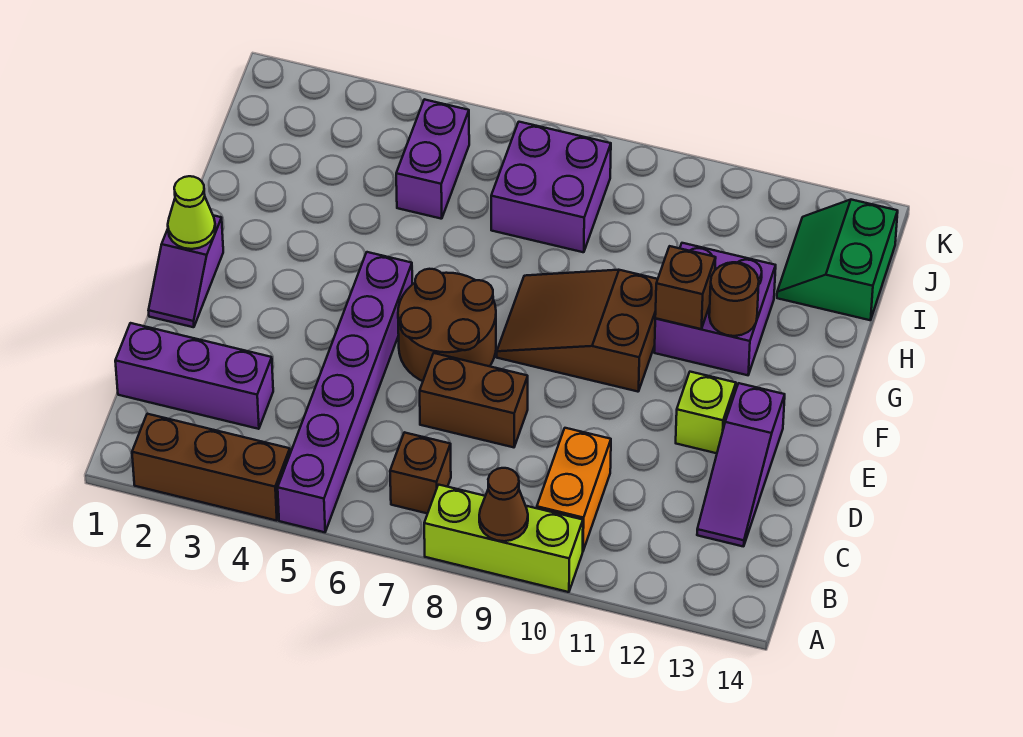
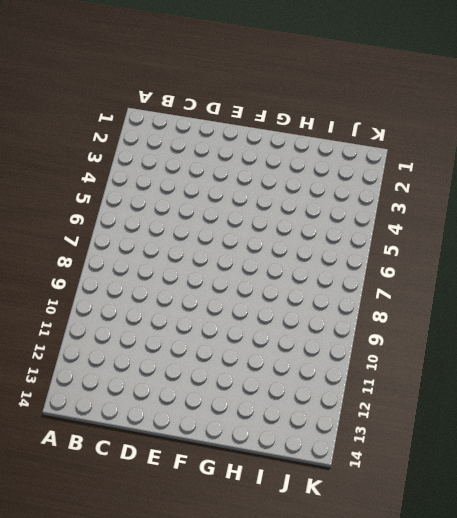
none -> brown 1x3 brick [132,414,290,521]
none -> purple 1x6 brick [278,252,412,532]
none -> lime 1x3 brick [424,485,583,592]

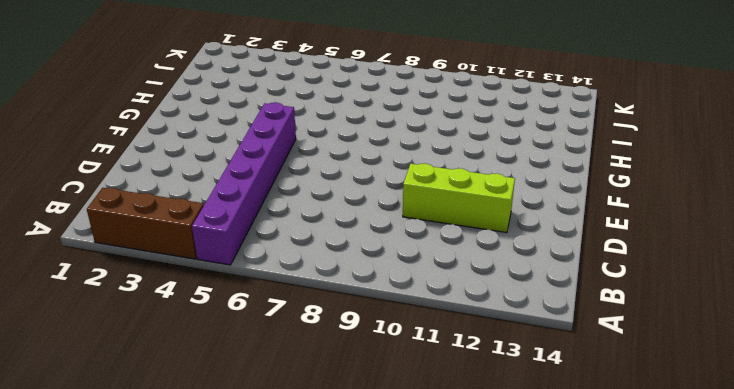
lime 1x3 brick [403,163,515,233] -> lime 1x3 brick moved to [424,485,583,592]
none -> brown 1x1 brick [390,432,451,514]
none -> orange 1x2 brick [537,428,611,550]
none -> purple 1x3 brick [115,323,273,429]

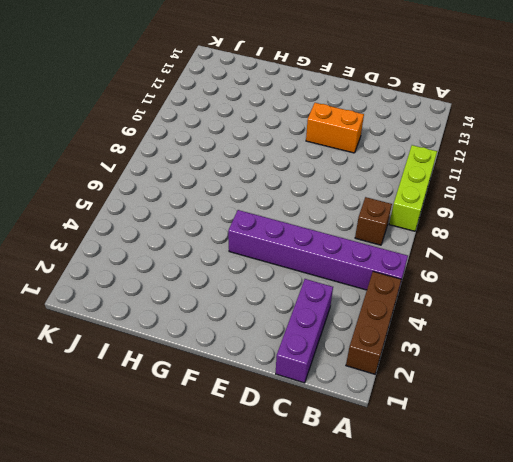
orange 1x2 brick [306,103,364,153] -> orange 1x2 brick moved to [537,428,611,550]
none -> purple 1x3 slope [697,383,785,547]
none -> brown 1x2 brick [420,353,528,447]
none -> purple 1x2 slope [149,215,223,327]

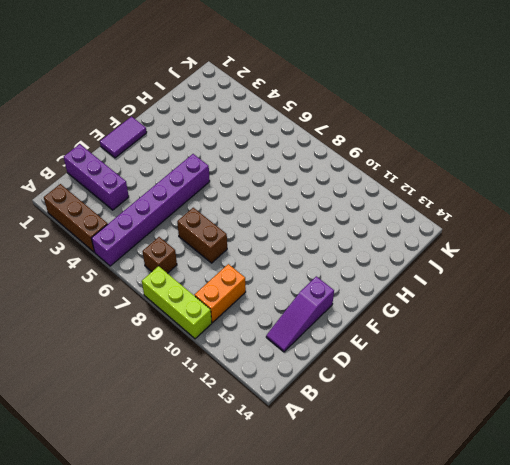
purple 1x2 tile [100,117,147,158] -> purple 1x2 slope [149,215,223,327]
none -> brown 2x2 round brick [398,269,496,381]
none -> lime 1x1 brick [676,372,736,453]
none -> brown 2x3 slope [497,270,658,392]

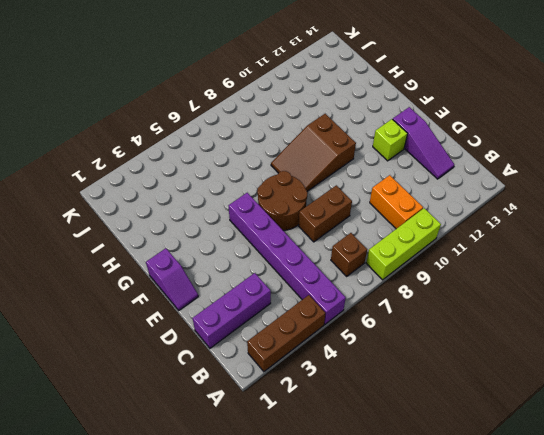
none -> purple 2x2 brick [654,243,776,375]
none -> purple 1x2 brick [396,99,469,219]
none -> purple 2x2 brick [491,122,611,252]

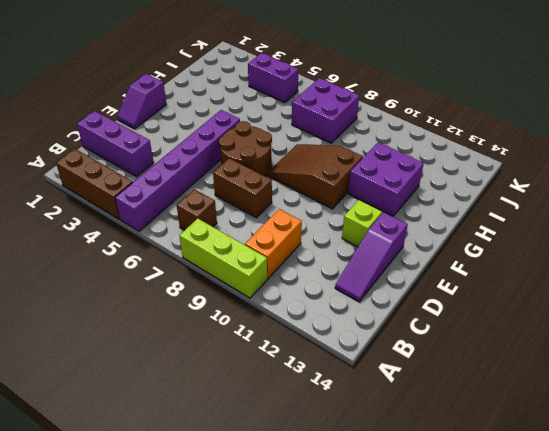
purple 1x2 brick [248,53,298,103] -> purple 1x2 brick turned to [396,99,469,219]
none -> green 2x2 slope [777,200,898,320]
none -> brown 1x1 cone [479,468,528,541]
none -> lime 1x1 cone [168,176,215,249]

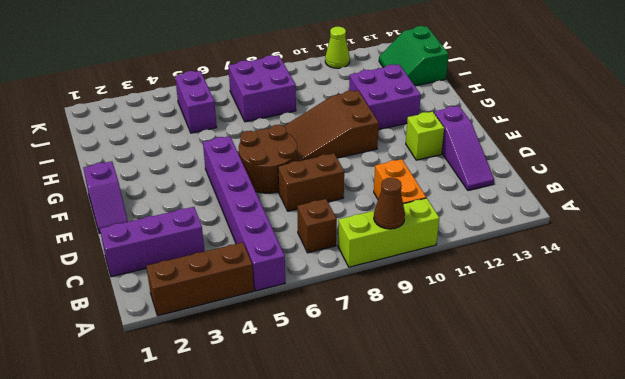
lime 1x1 cone [325,27,350,68] -> lime 1x1 cone moved to [168,176,215,249]
none -> brown 1x1 brick [655,246,716,329]
none -> brown 1x1 round brick [709,262,759,336]

